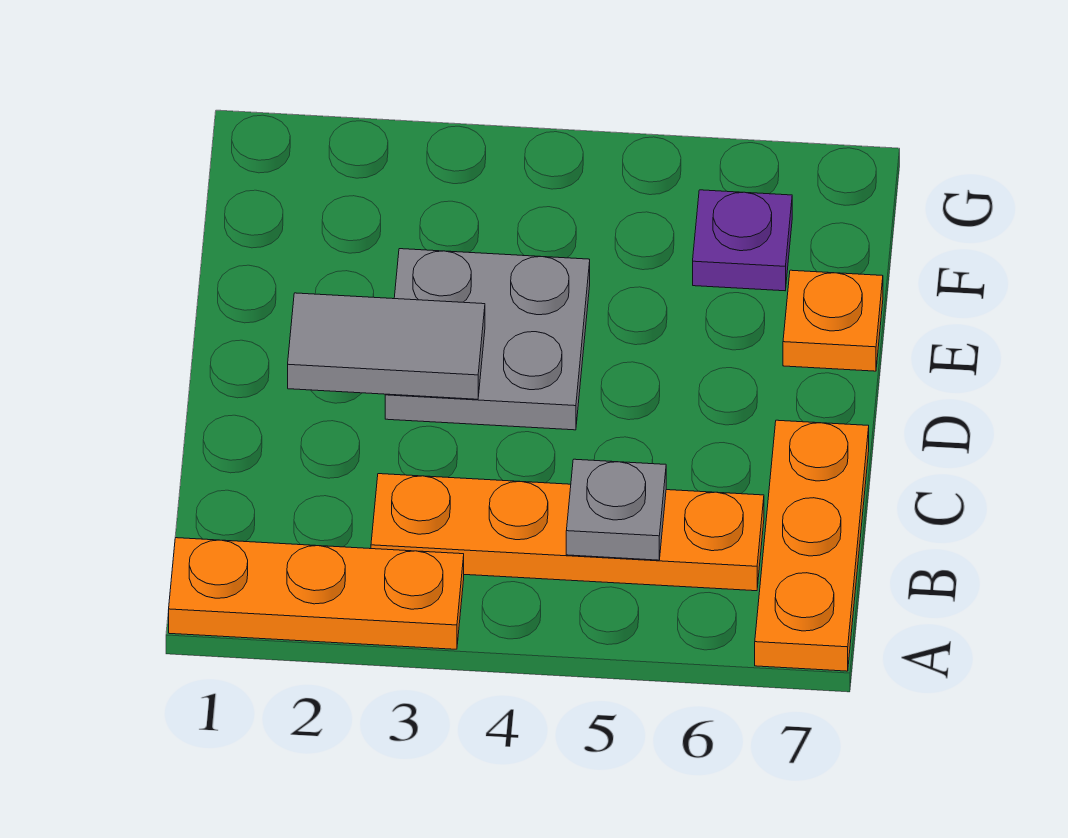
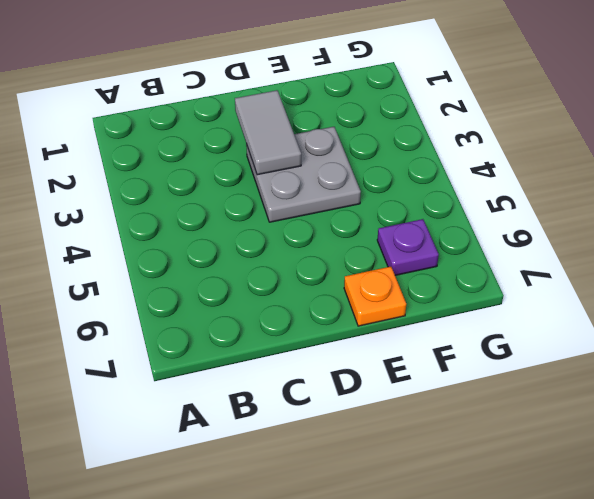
none -> orange 1x3 plate [169,538,464,649]
none -> orange 1x3 plate [755,420,869,671]

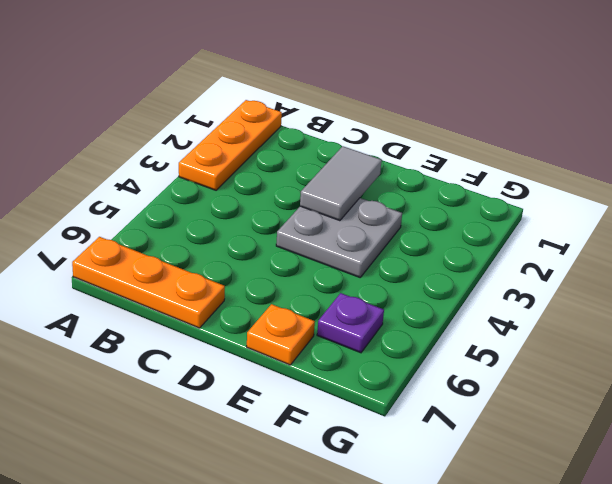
none -> orange 1x4 plate [371,474,764,591]
none -> grey 1x1 plate [566,459,666,560]

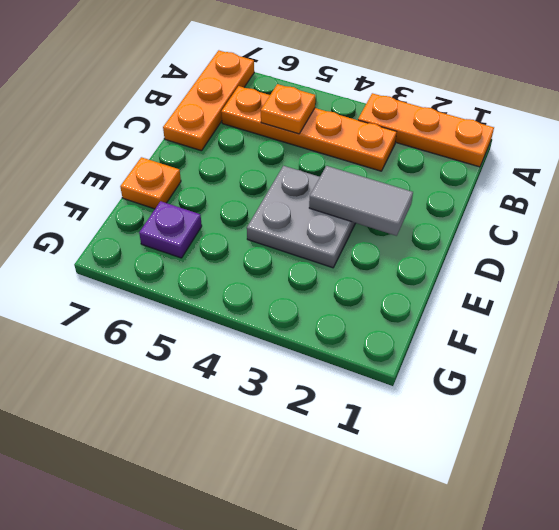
orange 1x1 plate [261,84,315,134] -> grey 1x1 plate [566,459,666,560]

